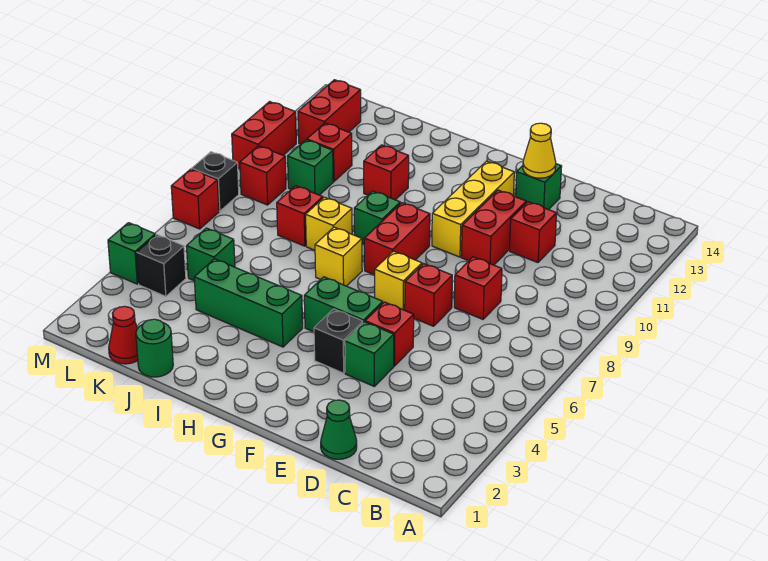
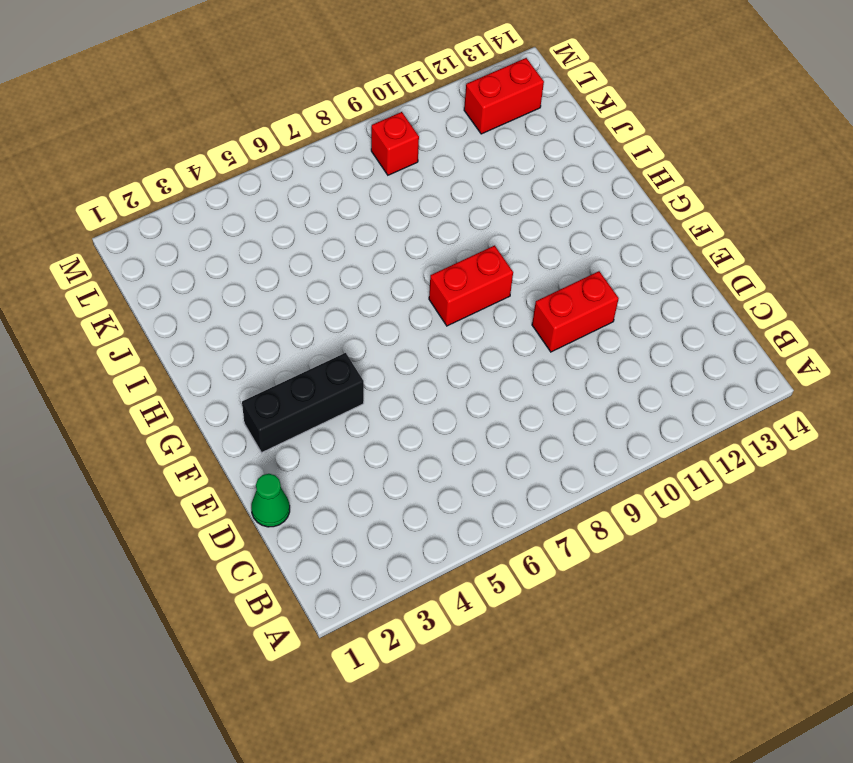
black 1x3 brick [242,353,364,453] -> black 1x1 brick [314,309,363,373]
none -> red 1x1 brick [454,257,502,319]
none -> red 1x1 brick [510,202,557,263]
none -> green 1x1 brick [345,322,394,386]
none -> red 1x1 brick [365,302,414,366]

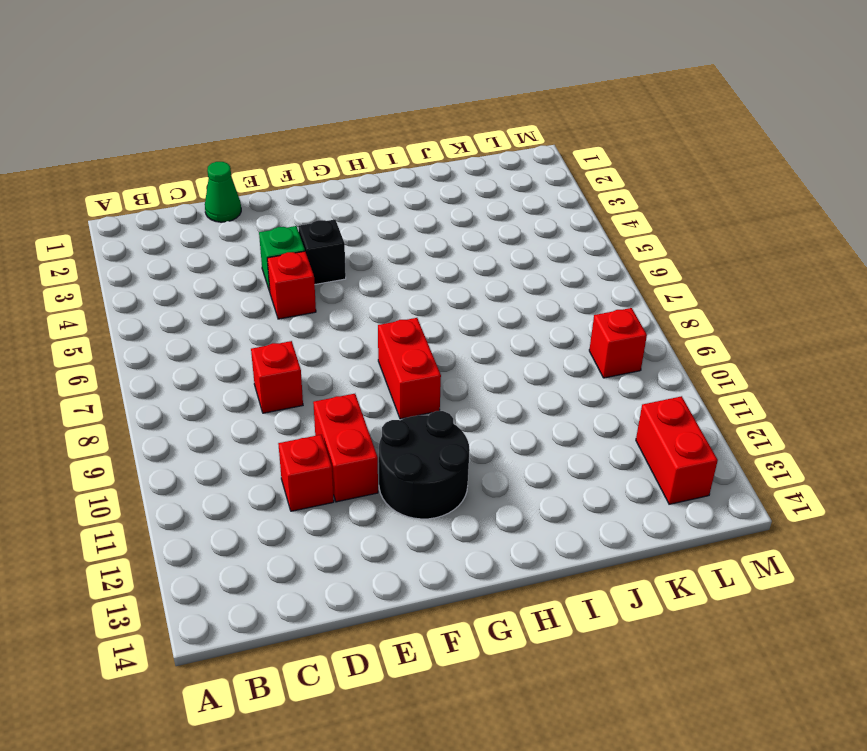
black 2x2 round brick [379,411,470,519] -> yellow 1x3 brick [432,161,514,257]
none -> red 1x1 brick [405,264,452,326]
none -> green 1x1 brick [516,164,562,210]
none -> green 1x2 brick [304,277,383,332]
none -> yellow 1x1 brick [375,251,422,310]

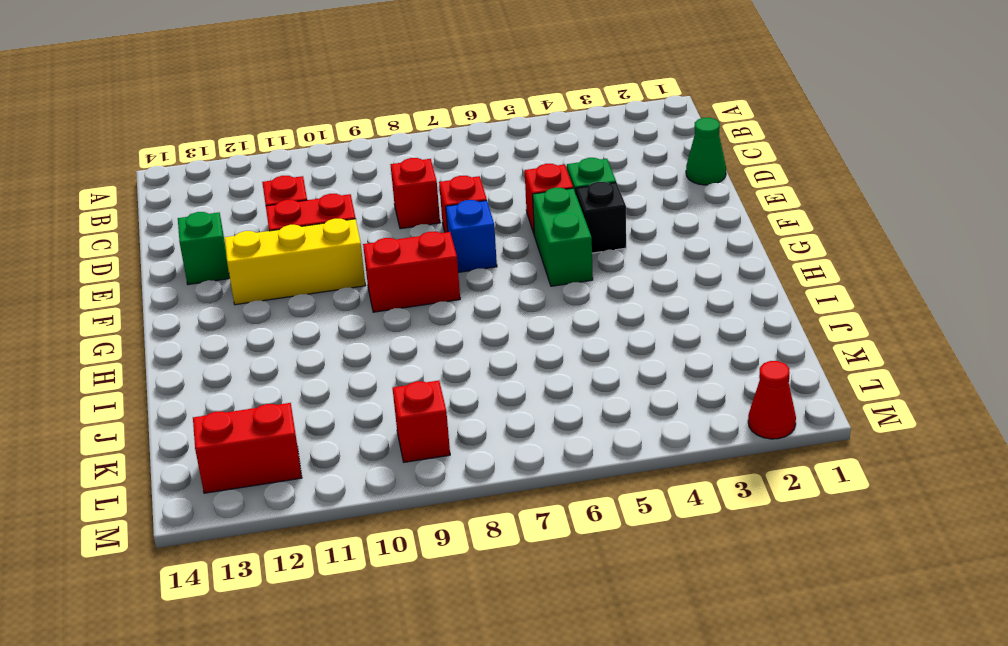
blue 1x1 brick [446,200,497,272] -> yellow 1x1 brick [375,251,422,310]
red 1x1 cone [748,361,796,439] -> red 1x1 cone moved to [109,306,138,364]
none -> green 1x3 brick [194,259,303,347]
none -> yellow 1x1 brick [315,227,362,286]
none -> green 1x1 brick [354,191,400,244]
none -> yellow 1x1 brick [306,197,352,250]

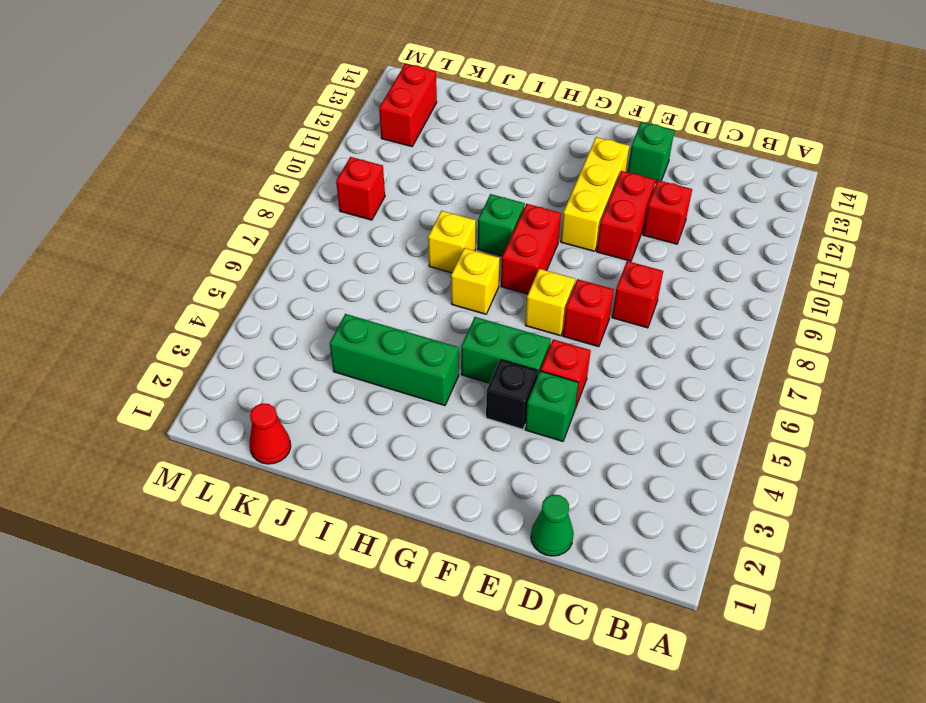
none -> red 1x1 brick [364,145,409,200]
none -> green 1x1 round brick [136,319,173,377]
none -> red 1x1 brick [277,186,323,246]
none -> green 1x1 brick [186,228,235,281]

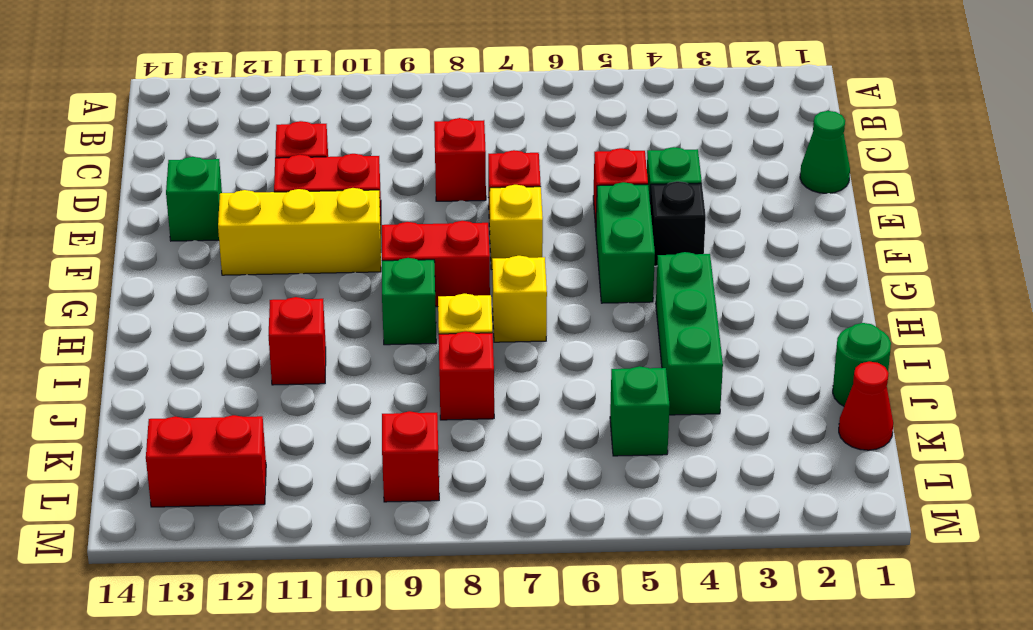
none -> green 1x1 brick [288,140,333,195]
none -> red 1x1 brick [307,123,352,181]
none -> black 1x1 brick [136,235,186,296]
none -> green 1x1 brick [108,223,155,284]

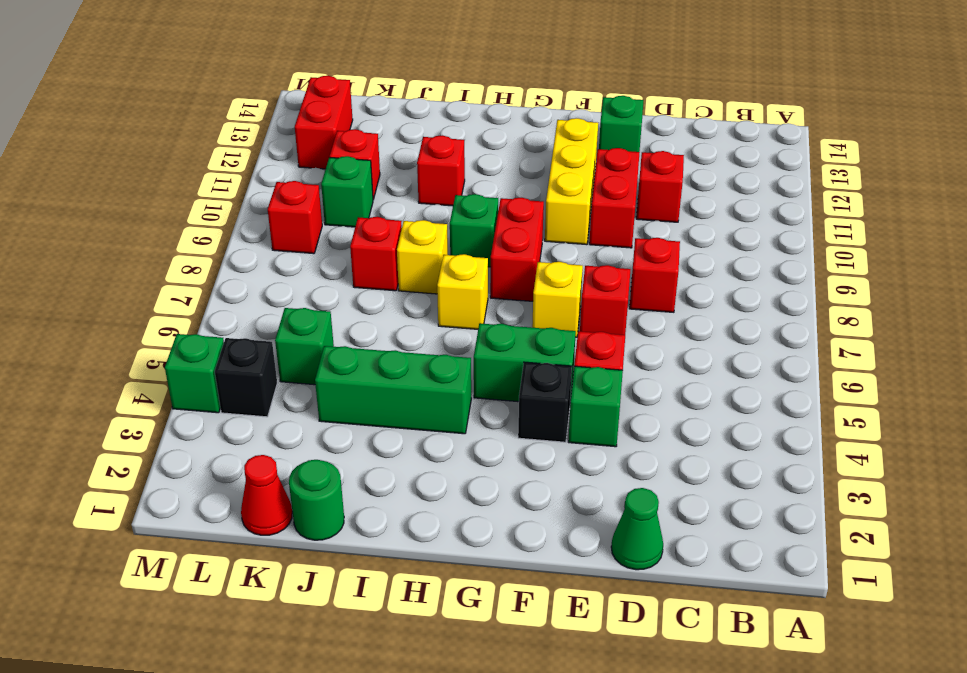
none -> red 1x1 brick [171,169,219,229]
none -> black 1x1 brick [192,152,239,211]
none -> red 1x2 brick [232,102,296,169]
none -> yellow 1x1 cone [523,123,556,178]

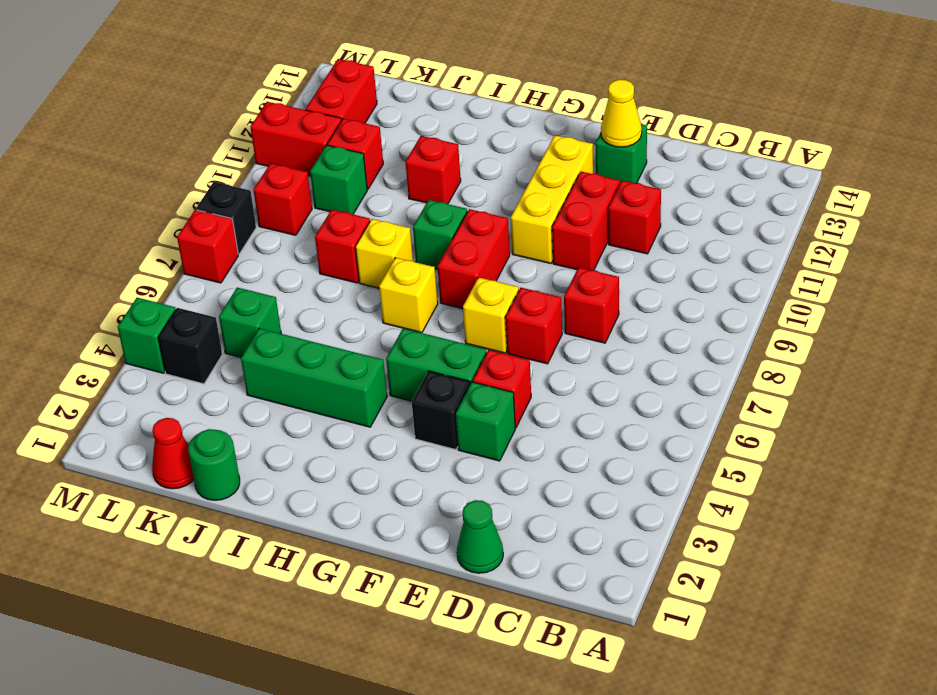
red 1x2 brick [251,102,341,176] -> red 1x2 brick turned to [232,102,296,169]

